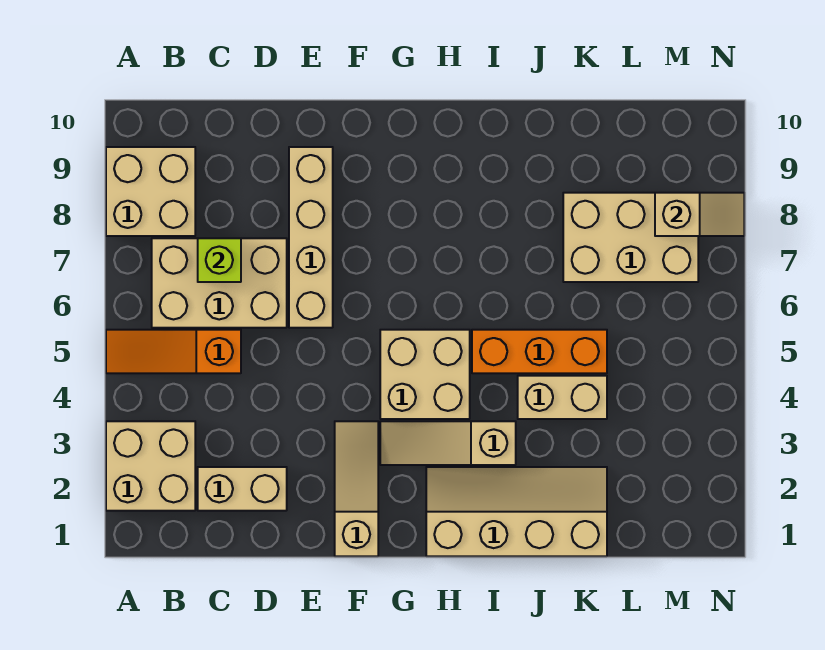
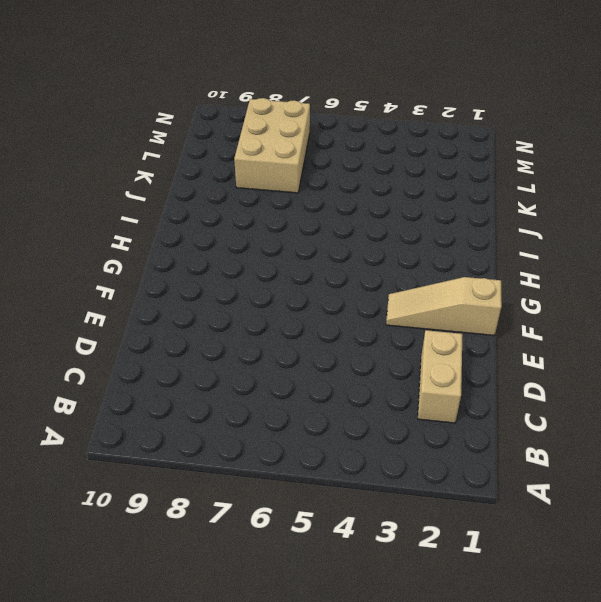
none -> tan 2x2 brick [106,421,195,511]
none -> orange 1x3 slope [106,330,241,373]
none -> tan 2x2 brick [106,147,195,236]

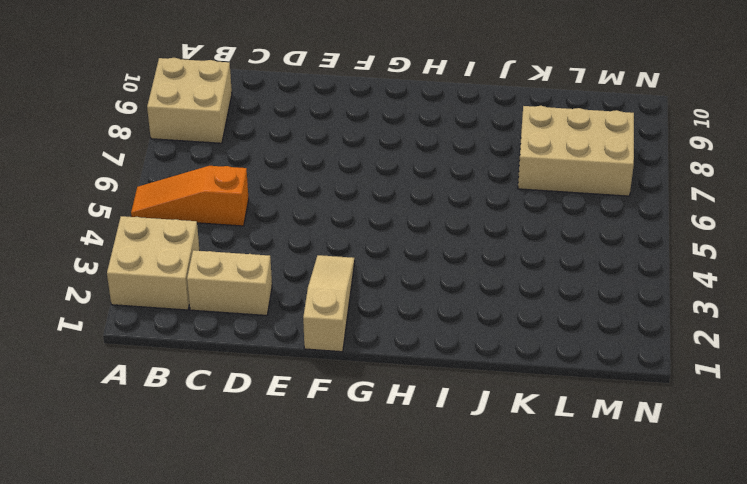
none -> tan 2x3 brick [152,238,287,328]
none -> tan 1x4 brick [289,147,333,328]
none -> tan 1x3 slope [380,421,516,465]

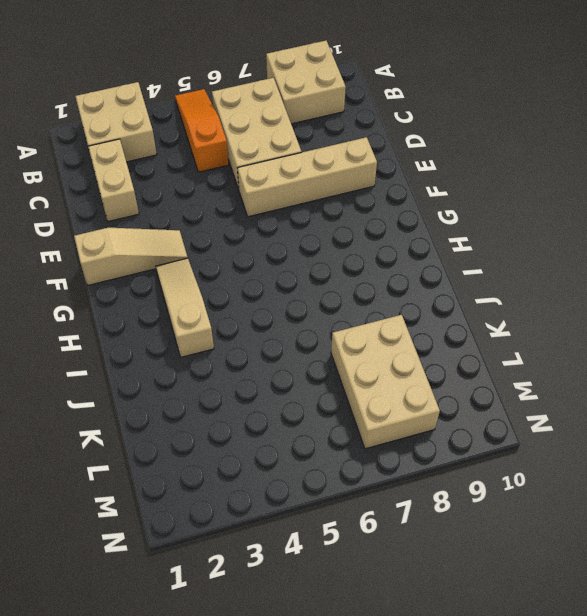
none -> tan 2x2 brick [380,330,470,419]
none -> tan 2x4 slope [426,467,607,556]
none -> orange 1x3 brick [472,330,607,373]

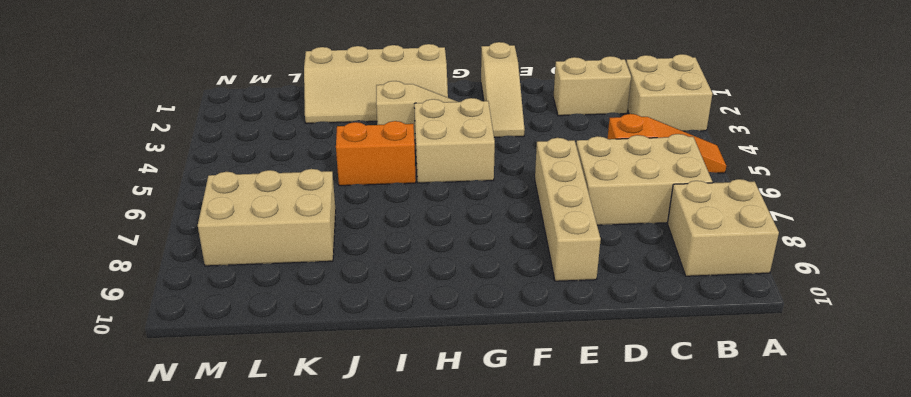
orange 1x2 brick [336,121,416,186] -> orange 1x3 brick [472,330,607,373]
none -> tan 1x2 brick [518,376,607,419]
none -> lime 1x1 brick [198,238,241,282]
none -> tan 1x2 slope [655,193,744,236]

